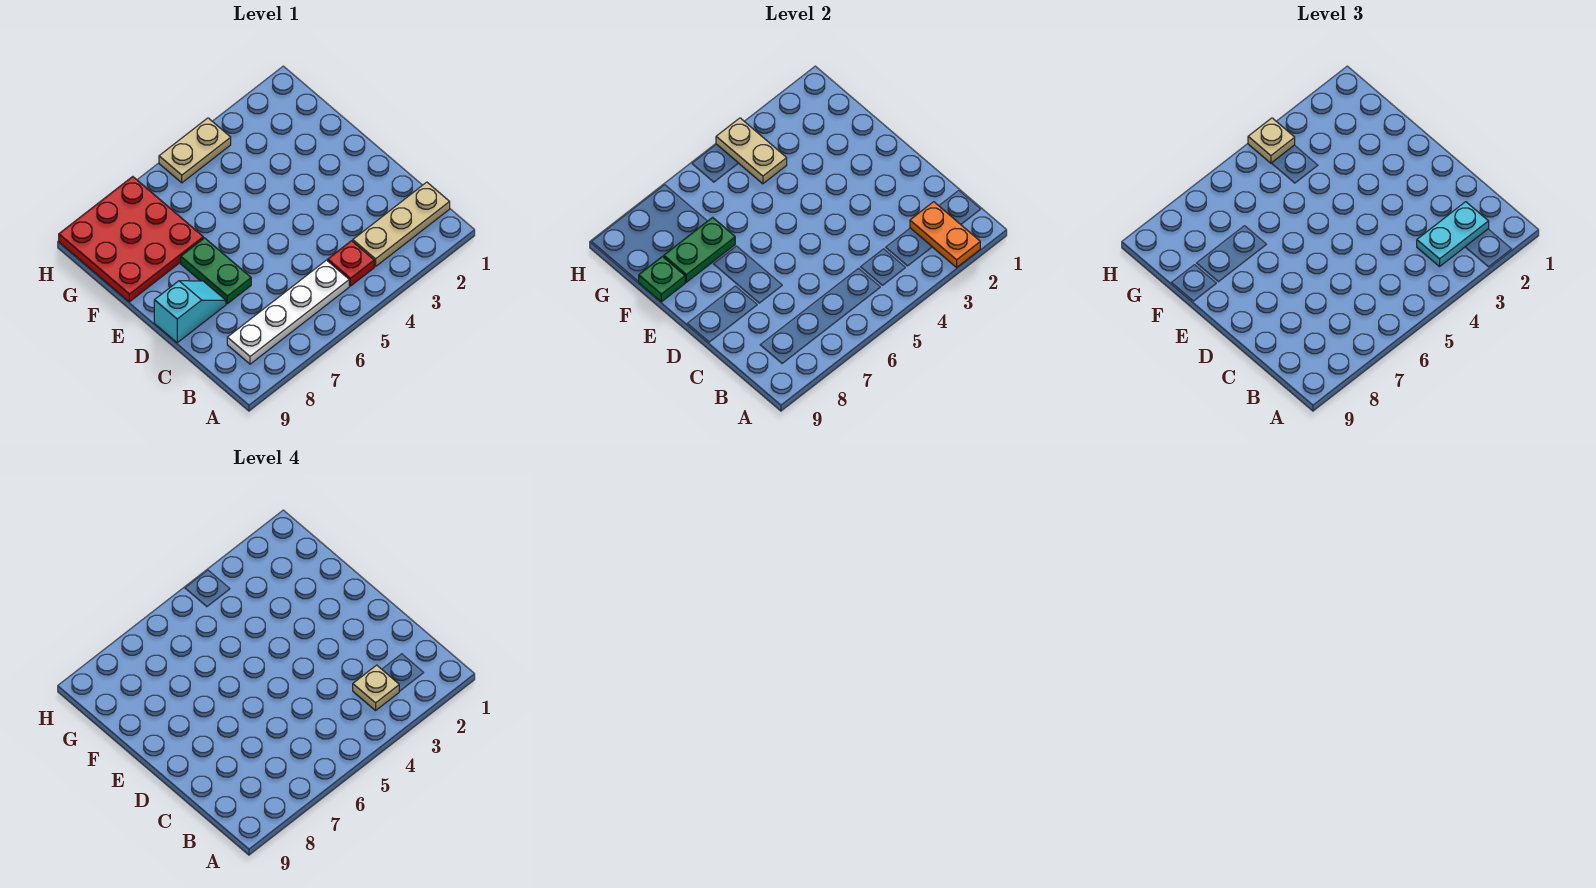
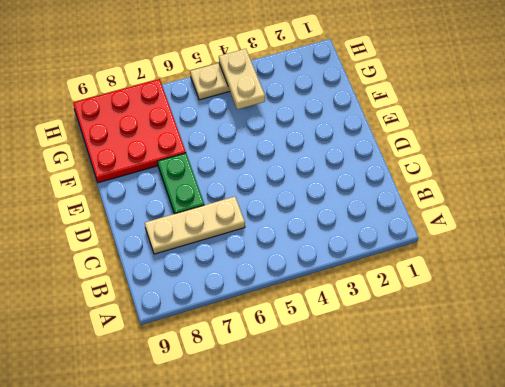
tan 1x3 plate [145,197,245,254] -> tan 1x3 plate moved to [353,182,450,267]
none -> red 1x1 plate [328,241,374,286]
none -> white 1x4 plate [227,260,349,364]
none -> cyan 1x2 slope [154,281,226,343]

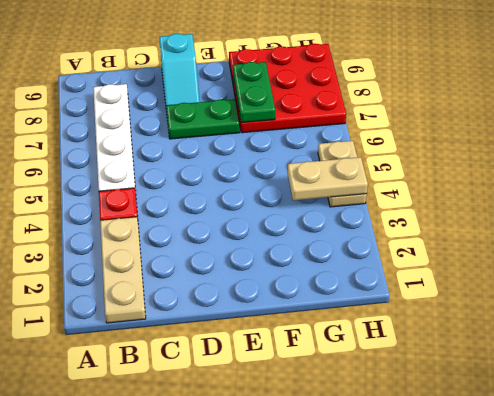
none -> orange 1x2 plate [910,202,980,267]
none -> green 1x1 plate [639,256,685,302]
none -> cyan 1x2 plate [1417,202,1489,267]

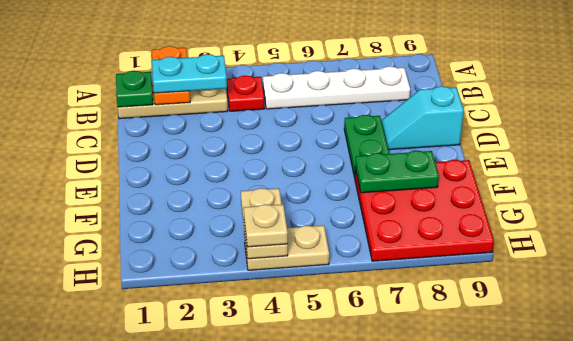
green 1x1 plate [116,71,153,107] -> green 1x1 plate moved to [639,256,685,302]
none -> tan 1x1 plate [353,665,399,711]

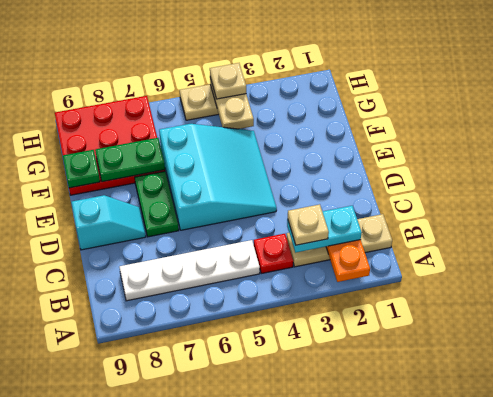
cyan 3x3 slope [159,124,277,230] -> none

